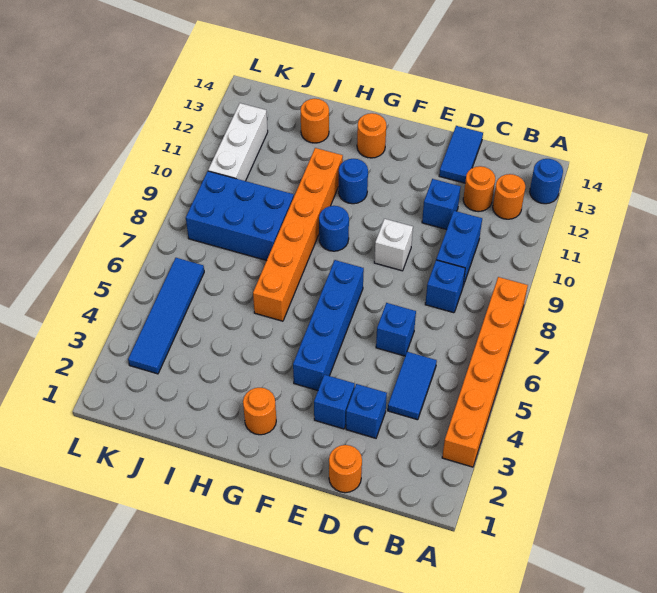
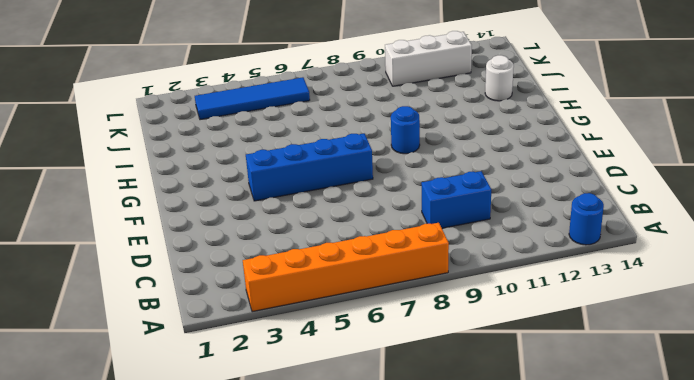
white 1x1 round brick [485,55,514,101] -> orange 1x1 round brick [301,99,329,143]
none -> orange 1x1 round brick [493,174,525,219]
none -> blue 1x2 tile [388,352,437,420]
none -> blue 1x1 brick [425,260,465,313]

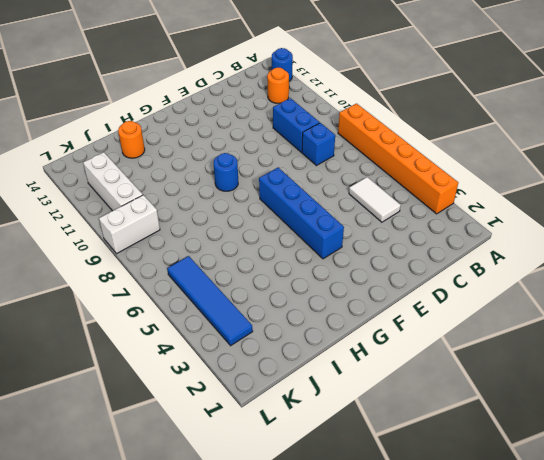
white 1x2 tile [349,177,401,222] -> blue 1x2 tile [388,352,437,420]
white 1x2 brick [99,195,160,253] -> blue 2x3 brick [186,171,294,261]
none -> orange 1x1 round brick [463,166,495,212]
none -> orange 1x1 round brick [329,445,362,493]
none -> blue 1x1 brick [346,384,387,438]

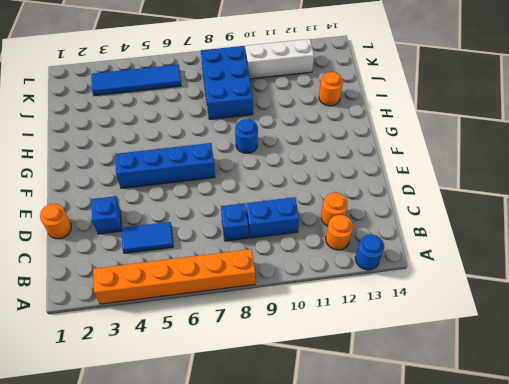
none -> blue 1x1 brick [376,303,416,356]
none -> blue 1x1 brick [422,179,461,230]
none -> blue 1x2 tile [439,126,483,183]

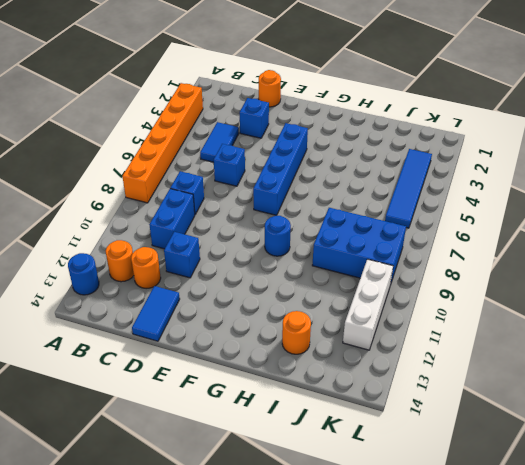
none -> blue 1x1 brick [314,375,355,429]
none -> white 1x1 brick [374,219,413,271]
none -> orange 1x1 round brick [243,388,276,435]

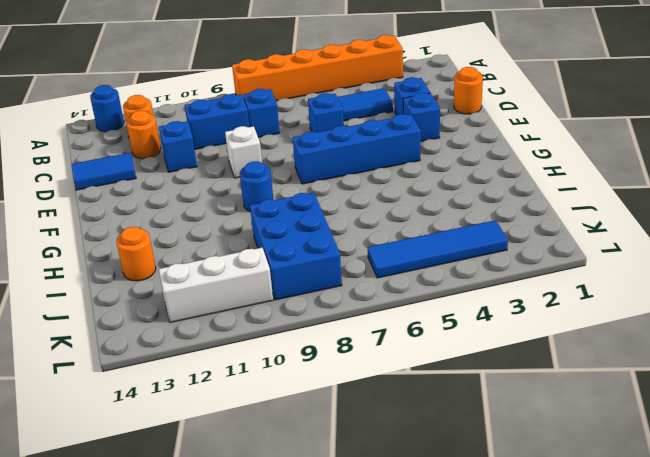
none -> orange 1x1 round brick [243,388,276,435]
none -> blue 1x1 round brick [339,159,368,204]
none -> orange 1x1 round brick [357,113,386,158]

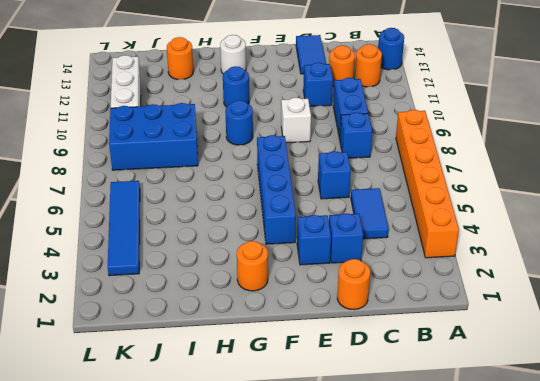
white 1x1 round brick [220,35,246,74] -> orange 1x1 round brick [357,113,386,158]
none -> orange 1x6 brick [253,148,343,321]

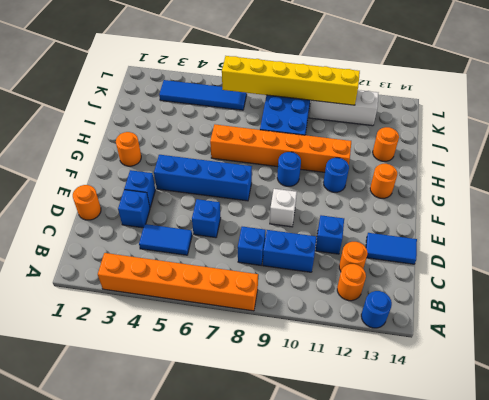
yellow 1x6 brick [222,56,360,105] -> none

